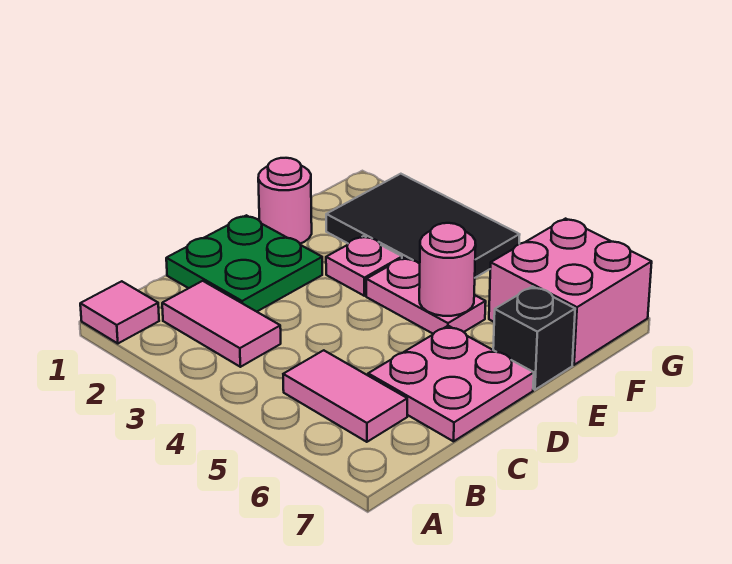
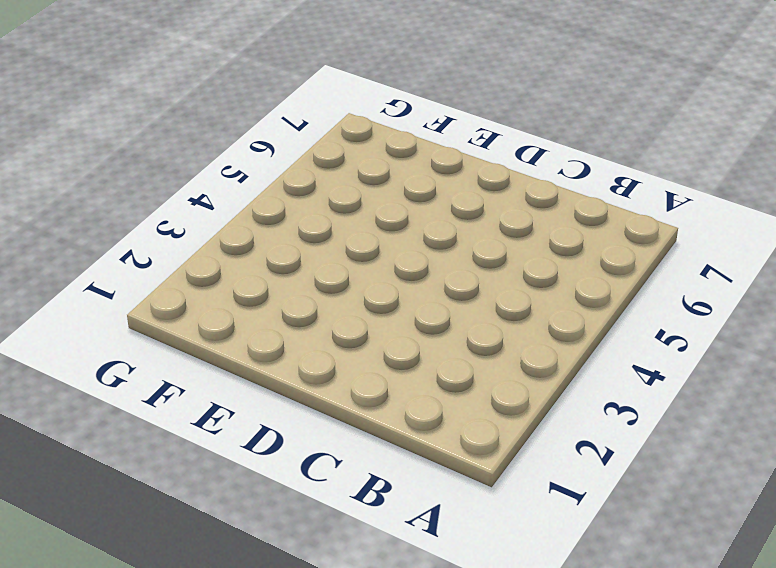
none -> pink 1x1 tile [80,281,159,344]
none -> pink 1x2 tile [162,281,281,367]
none -> pink 1x2 tile [283,350,407,442]

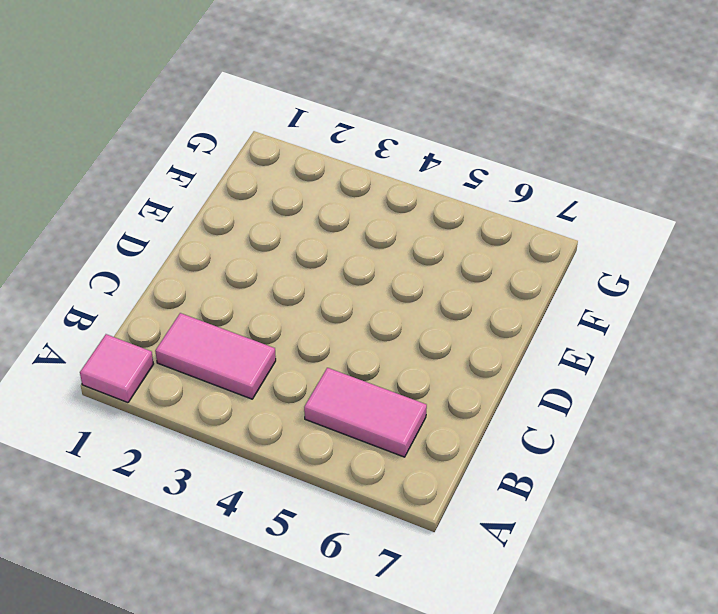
none -> green 2x2 plate [166,215,322,312]
none -> pink 2x2 plate [368,326,534,441]
none -> pink 1x1 round brick [258,158,312,244]

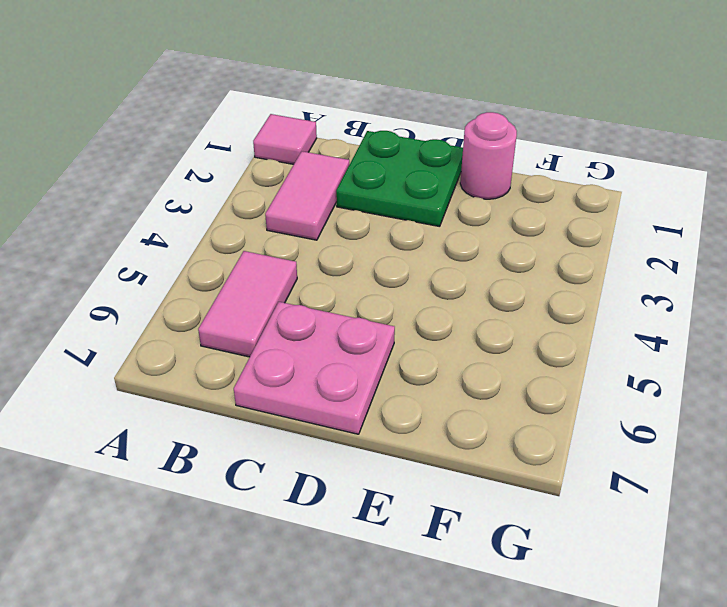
none -> pink 1x1 plate [326,236,402,296]
none -> pink 1x2 plate [366,258,486,334]
none -> black 1x1 brick [493,286,575,390]

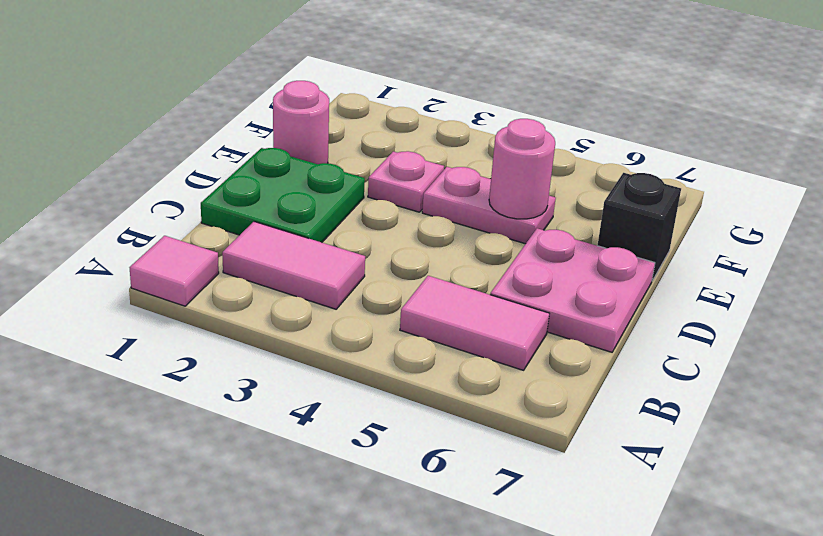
none -> black 2x3 tile [326,174,520,278]
none -> pink 2x2 brick [489,219,652,365]

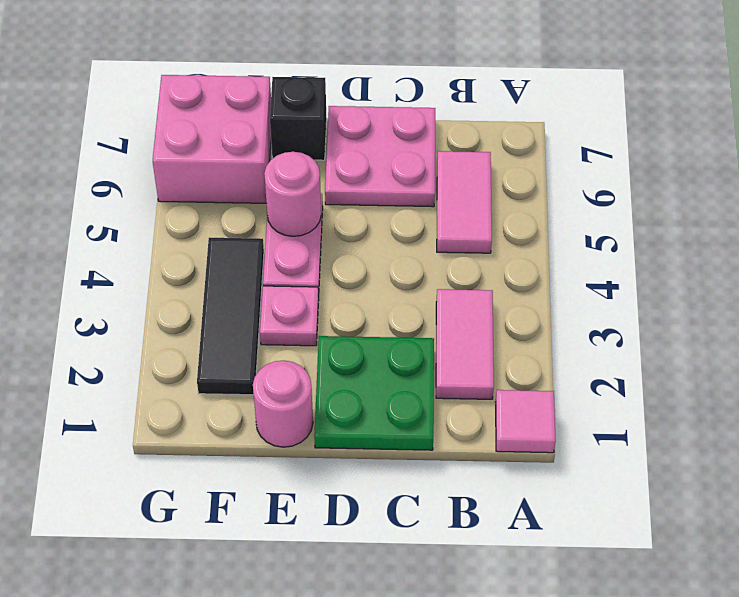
black 1x3 tile [197,238,264,395] -> black 2x3 tile [326,174,520,278]

